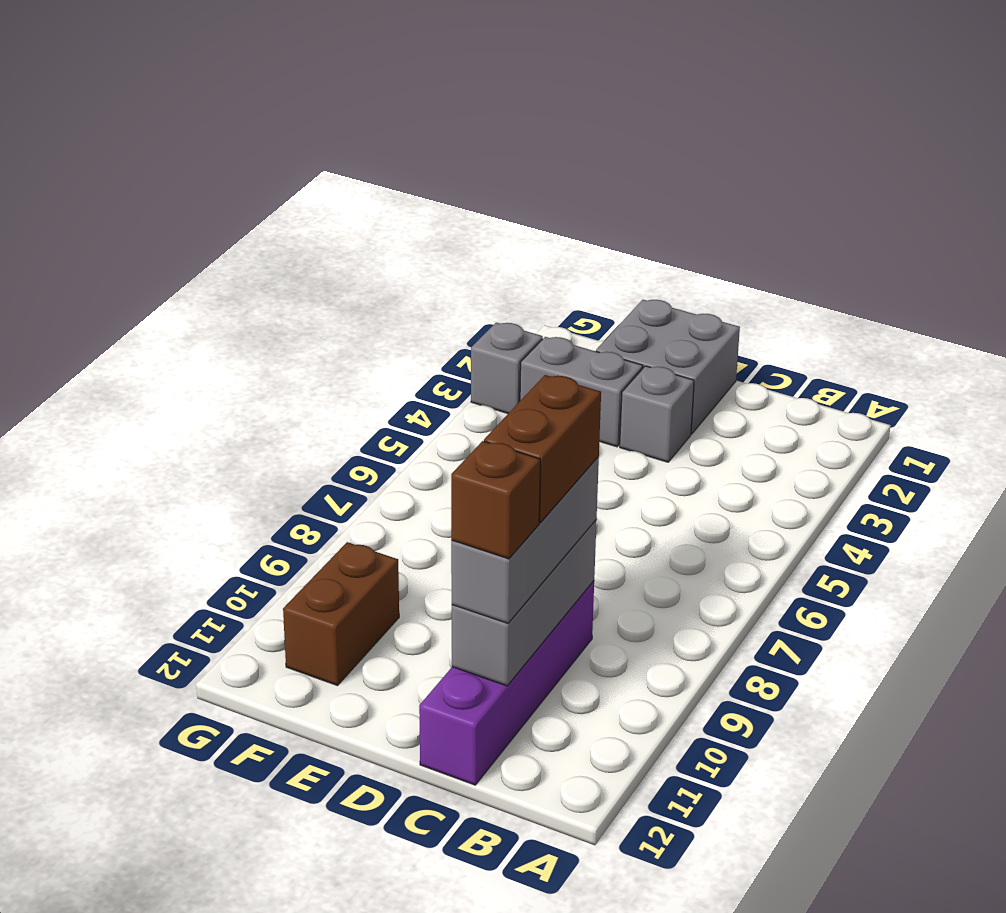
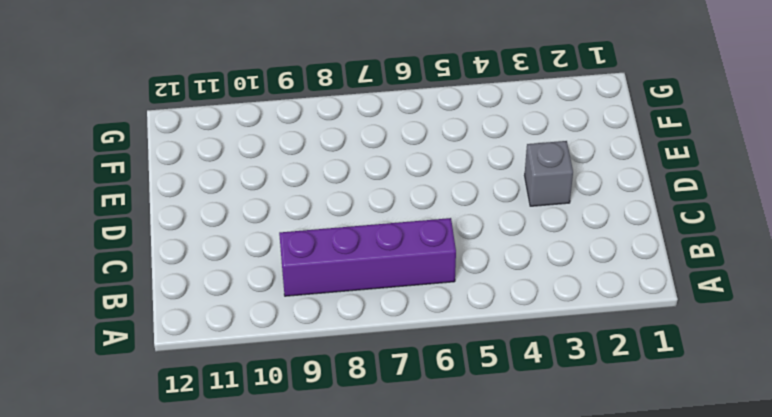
purple 1x4 brick [279,218,456,296] -> purple 1x4 brick moved to [419,581,594,785]
none -> grey 2x2 brick [596,300,740,434]
none -> grey 1x2 brick [520,337,643,447]

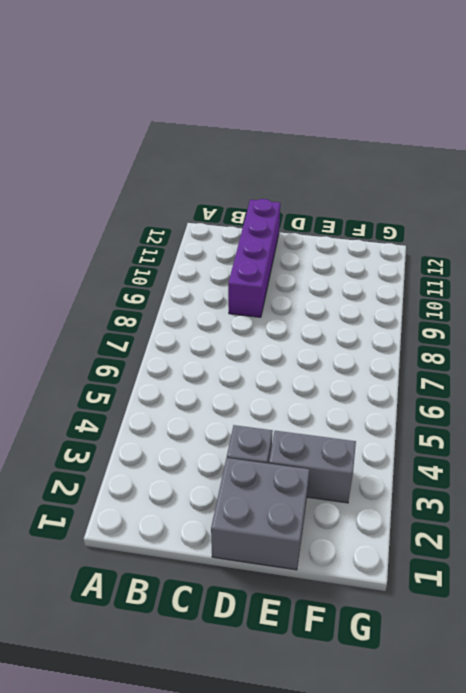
none -> brown 1x2 brick [283,542,399,686]
none -> grey 1x1 brick [471,323,543,413]

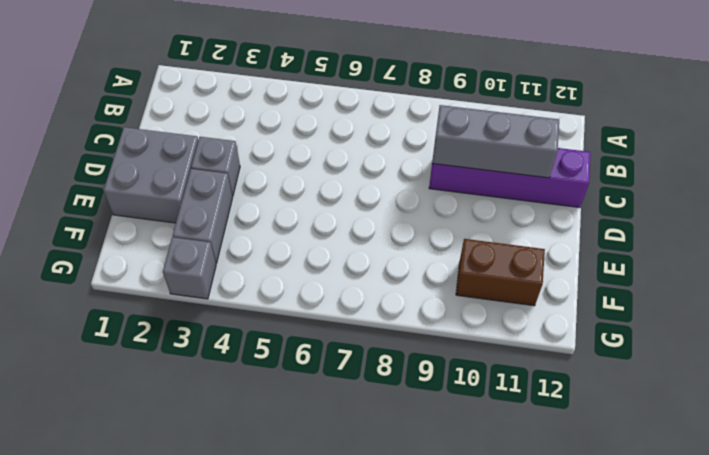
none -> grey 1x3 brick [451,457,599,623]
none -> brown 1x2 brick [484,375,601,523]

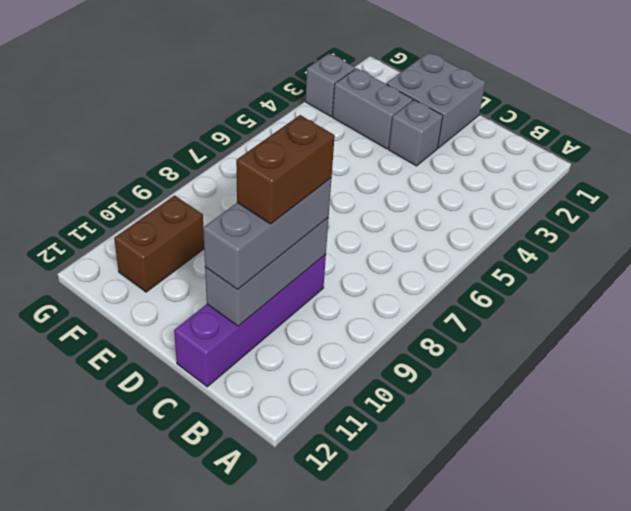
none -> brown 1x1 brick [451,441,540,559]

